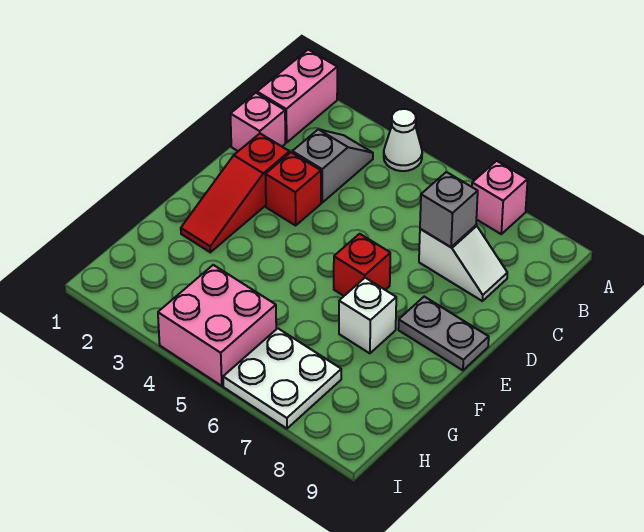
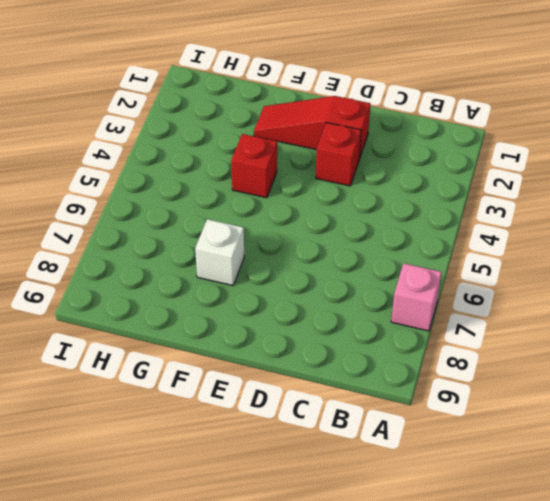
red 1x1 brick [231,134,277,198] -> red 1x1 brick moved to [334,234,390,296]
none -> pink 1x2 brick [257,50,337,143]
none -> white 1x1 cone [384,109,422,171]
none -> grey 1x2 slope [292,129,373,203]

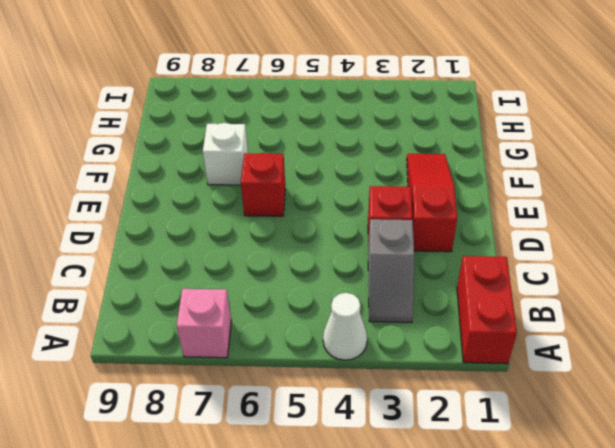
red 1x2 brick [457,256,517,364] -> pink 1x2 brick [257,50,337,143]
none -> pink 1x1 brick [230,93,285,151]
none -> white 1x2 slope [419,225,507,301]
none -> grey 1x2 plate [398,297,489,370]

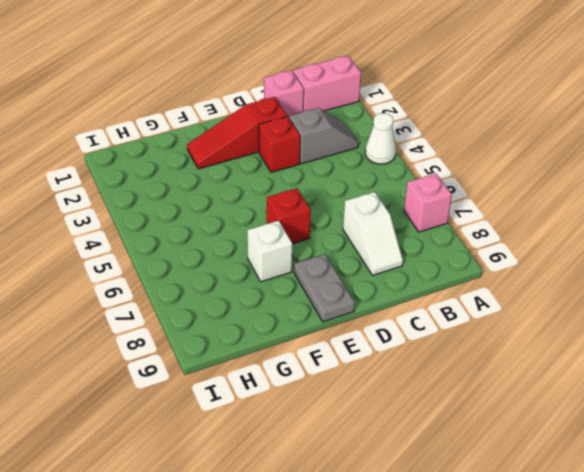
none -> pink 2x2 brick [158,265,276,386]
none -> white 2x2 plate [223,328,341,429]
none -> grey 1x1 brick [420,172,478,247]

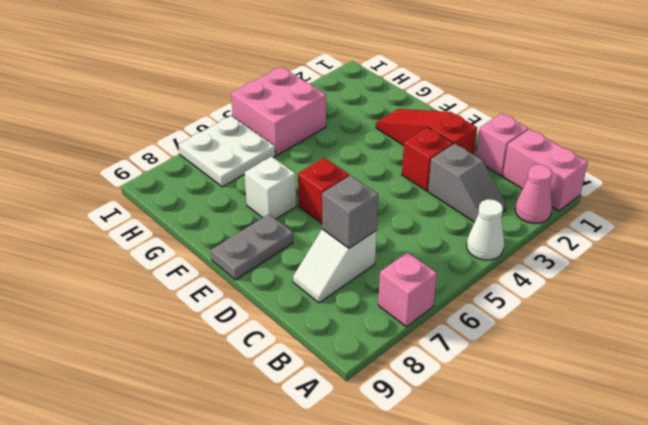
pink 1x1 cone [515,165,552,223] -> none

